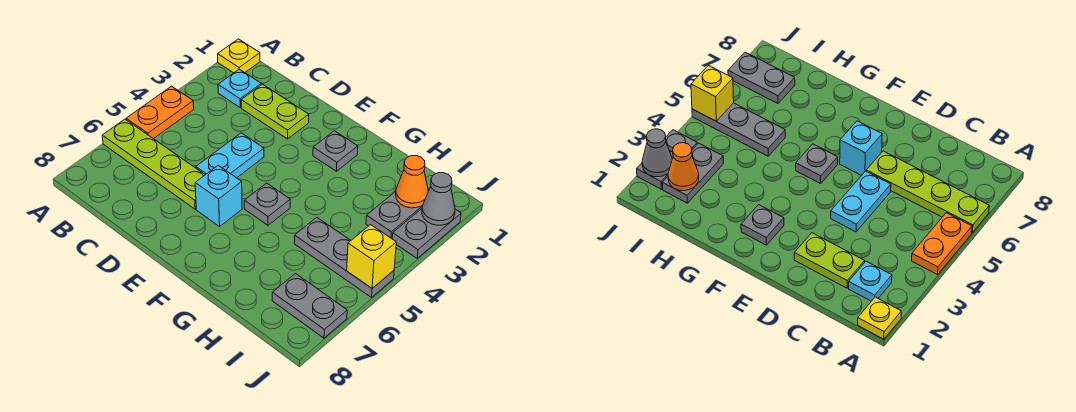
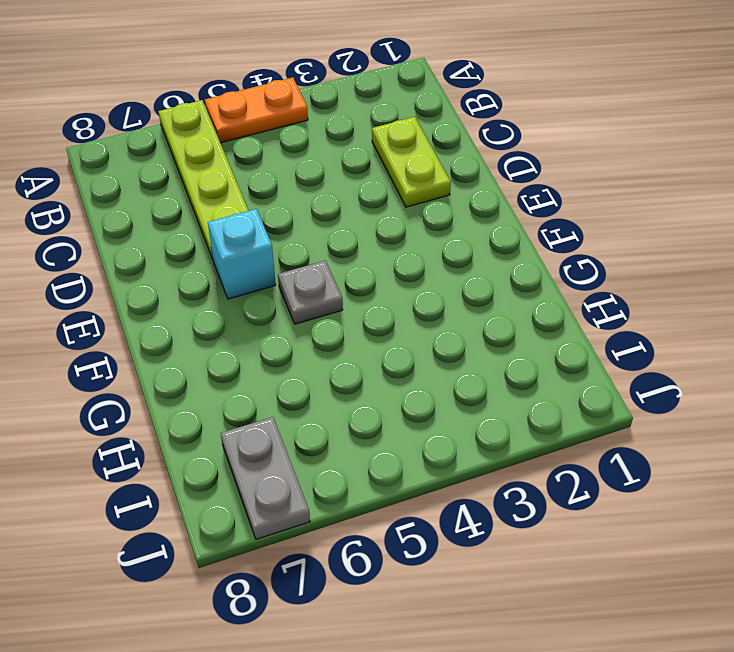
none -> yellow 1x1 plate [218,39,260,73]
none -> cyan 1x1 plate [218,69,261,108]
none -> cyan 1x2 plate [196,133,264,178]

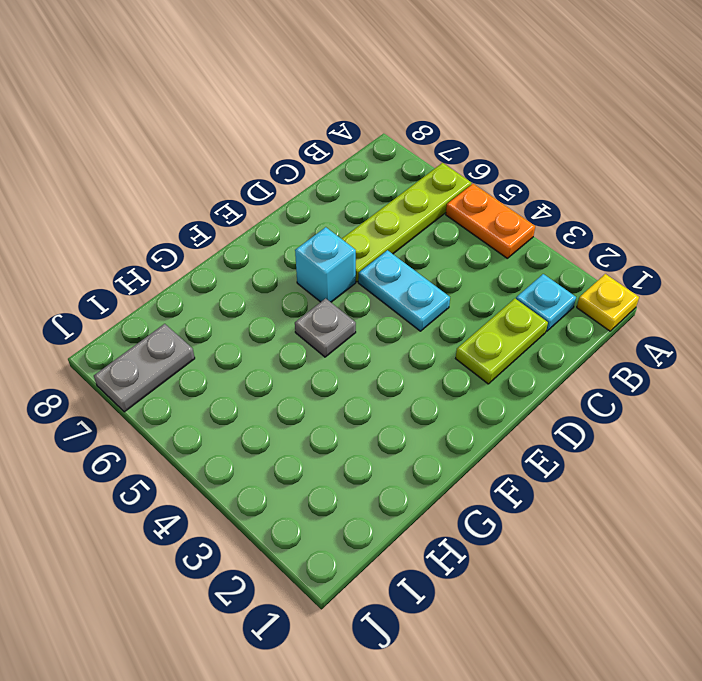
none -> grey 1x1 plate [313,131,358,171]
none -> grey 1x3 plate [294,218,394,297]
none -> grey 1x2 plate [366,192,423,239]

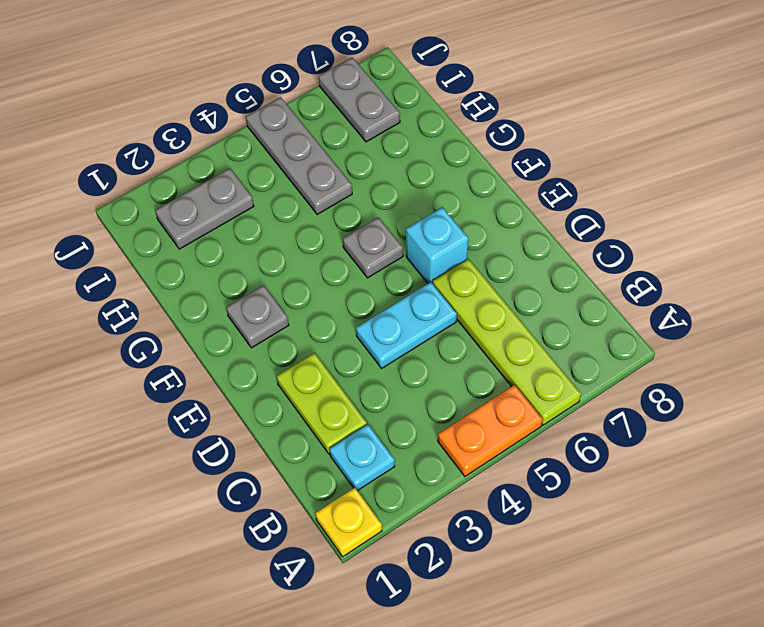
none -> grey 1x2 plate [392,209,461,258]
none -> orange 1x1 cone [396,156,428,208]
none -> grey 1x1 cone [422,173,455,225]

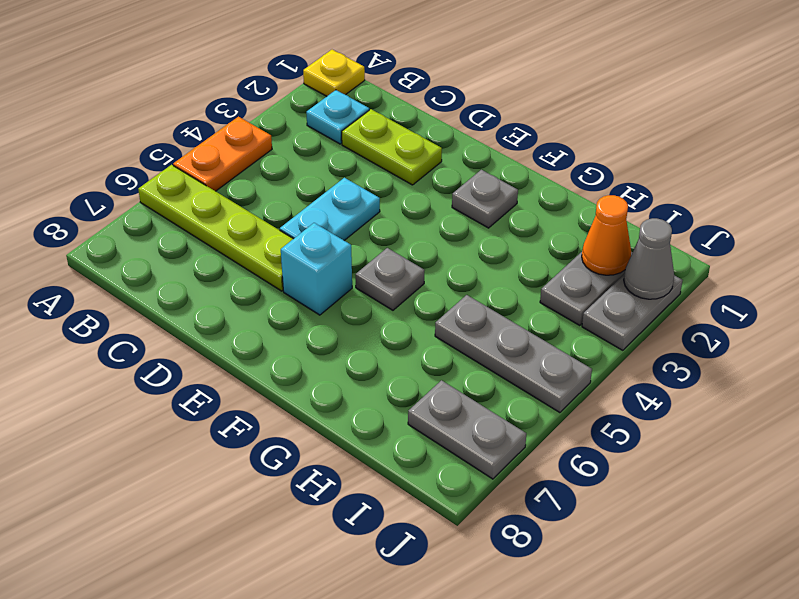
none -> yellow 1x1 brick [347,225,396,288]

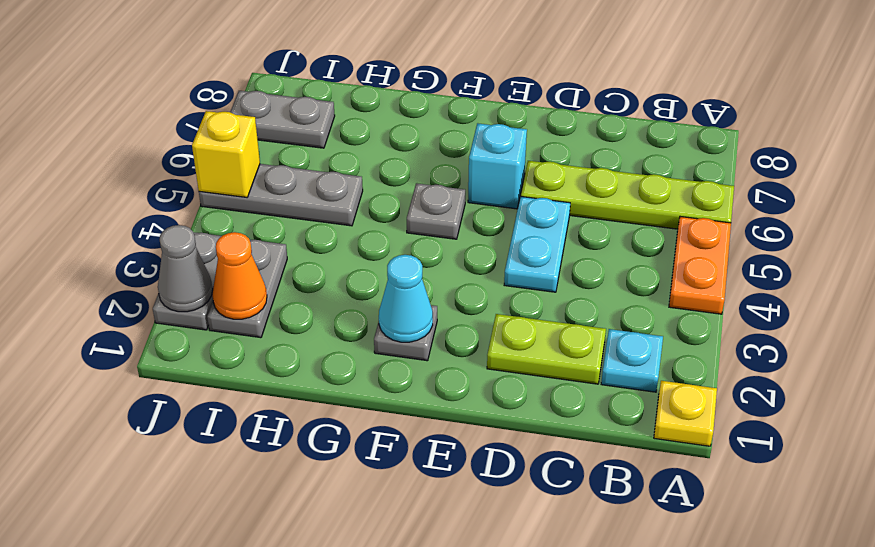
cyan 1x1 cone [379,255,433,342] -> none

